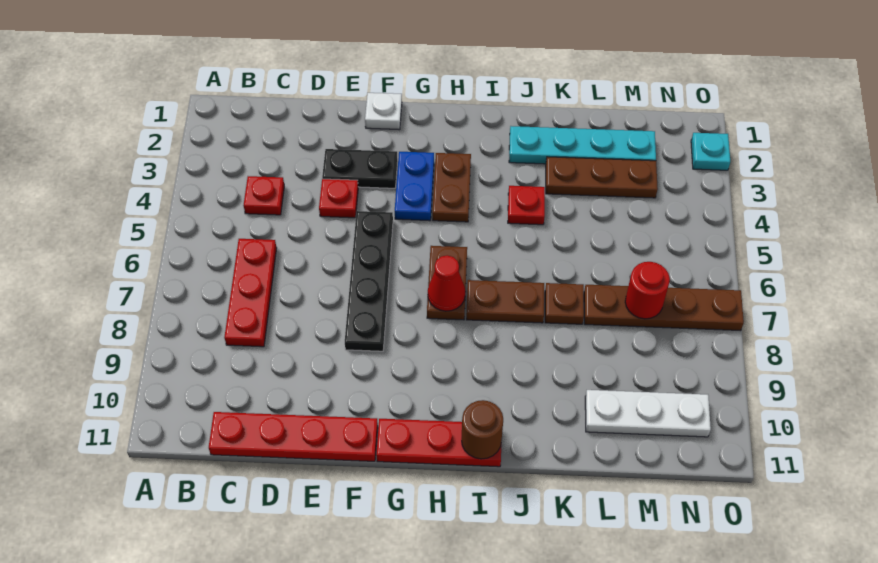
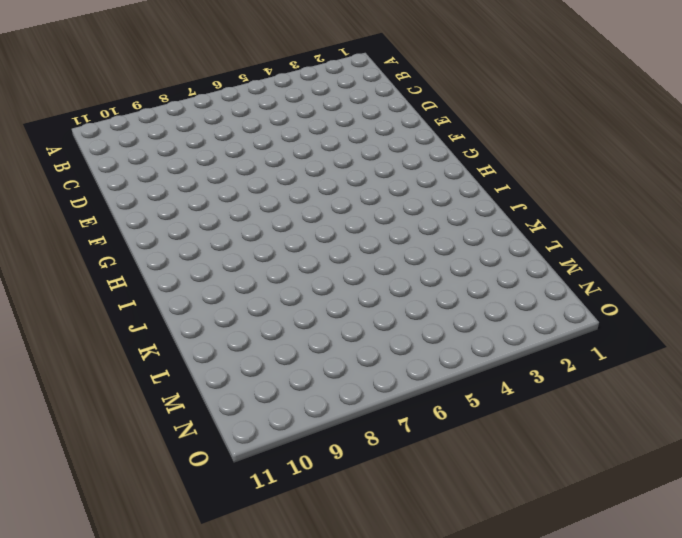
none -> red 1x1 plate [244,176,284,215]
none -> red 1x3 plate [224,239,277,347]
none -> red 1x4 plate [209,412,378,461]

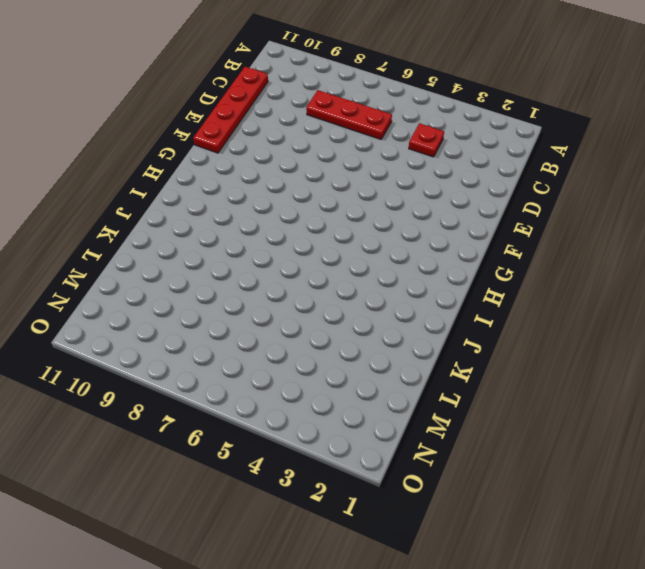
none -> black 1x2 plate [322,149,398,188]
none -> red 1x1 plate [319,179,358,218]
none -> white 1x1 plate [365,93,402,130]

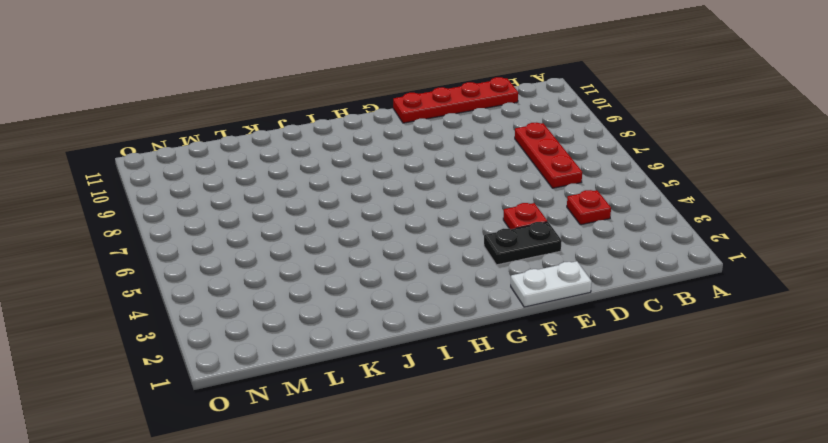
white 1x2 plate [511,261,592,307] -> white 1x1 plate [365,93,402,130]
none -> black 1x4 plate [345,211,393,351]
none -> blue 1x2 plate [395,152,434,221]
none -> red 1x3 plate [376,419,501,467]

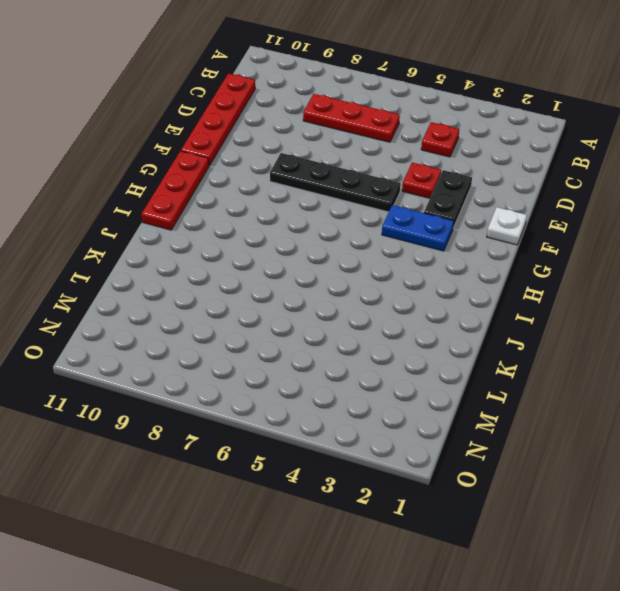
none -> brown 1x2 plate [432,153,471,222]
none -> brown 1x2 plate [427,246,467,320]
none -> brown 1x2 plate [466,280,544,323]

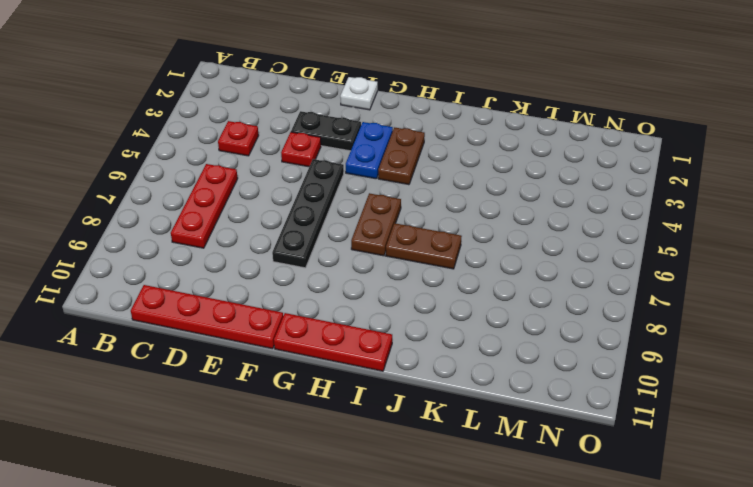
none -> cyan 1x4 plate [509,126,656,164]
none -> red 1x1 plate [508,186,545,225]
none -> brown 1x3 plate [546,157,658,198]

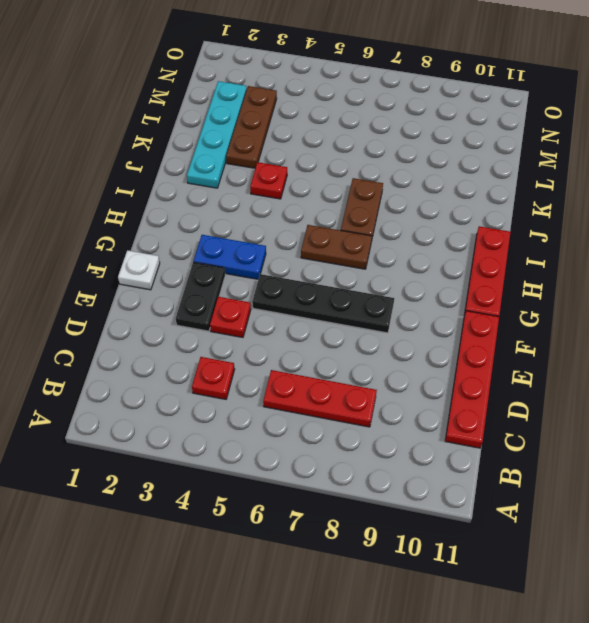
none -> brown 1x2 plate [432,153,471,222]
none -> brown 1x1 plate [545,283,584,324]
none -> brown 1x4 plate [584,285,744,331]

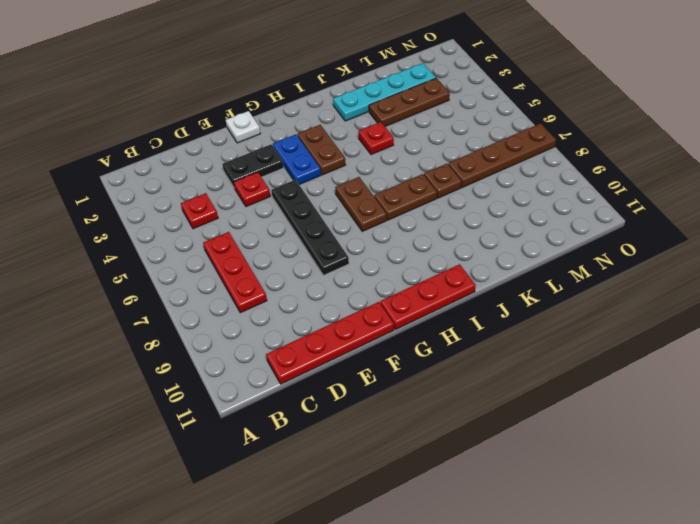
none -> white 1x3 plate [585,390,711,437]
none -> cyan 1x1 plate [691,133,730,170]
none -> red 1x1 cone [428,255,465,311]

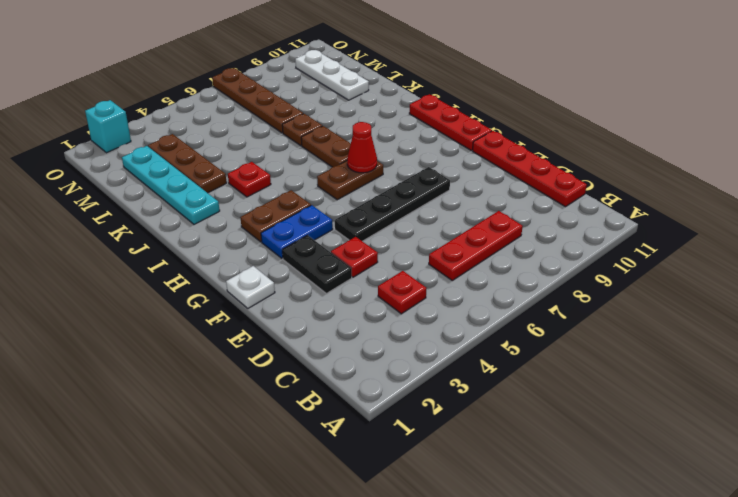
cyan 1x1 brick [85,100,131,153] -> cyan 1x1 plate [691,133,730,170]
none -> brown 1x1 round brick [462,400,503,459]
none -> red 1x1 round brick [625,262,670,319]

